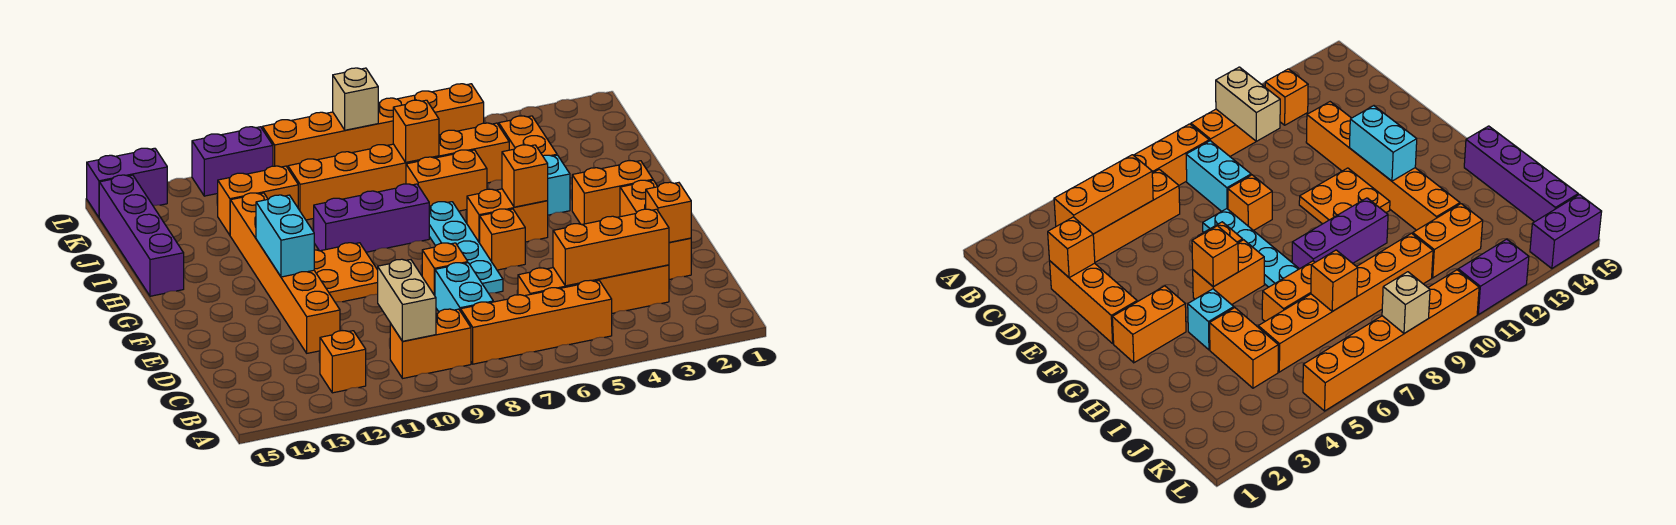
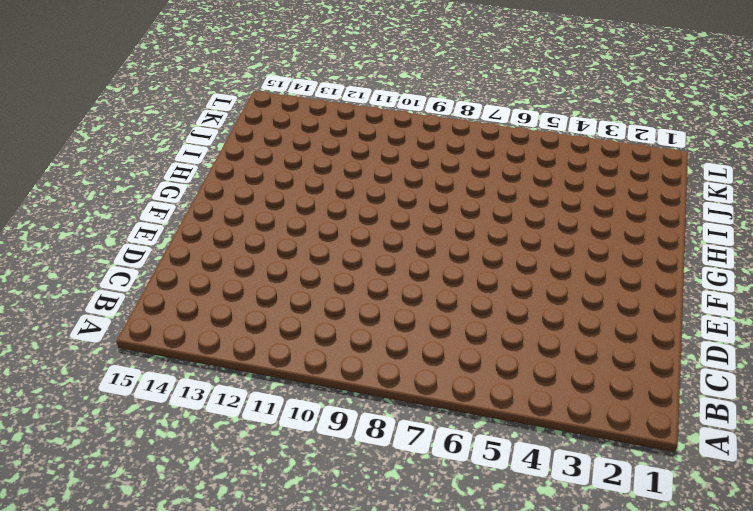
none -> orange 1x4 brick [461,280,612,364]
none -> orange 1x2 brick [390,309,471,378]
none -> orange 1x1 brick [320,331,366,393]
none -> orange 1x4 brick [518,265,669,313]

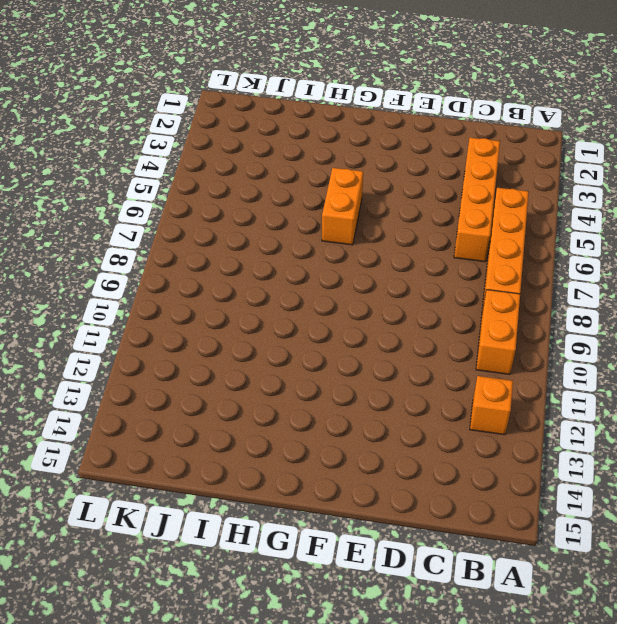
none -> cyan 1x2 brick [435,263,493,312]
none -> orange 1x3 brick [620,180,691,280]
none -> orange 1x6 brick [230,193,340,353]
none -> cyan 1x4 plate [429,202,503,293]

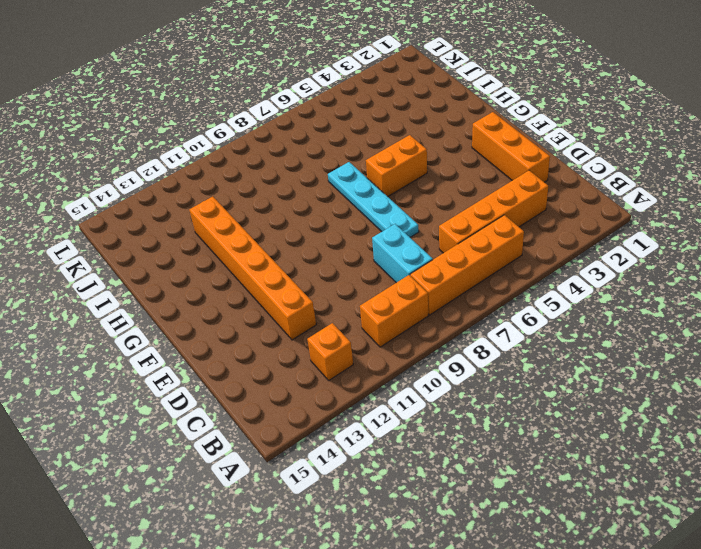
none -> orange 1x1 brick [422,243,468,296]
none -> orange 1x1 brick [480,209,525,270]
none -> orange 2x2 plate [314,243,378,302]
none -> orange 1x2 brick [572,161,653,225]

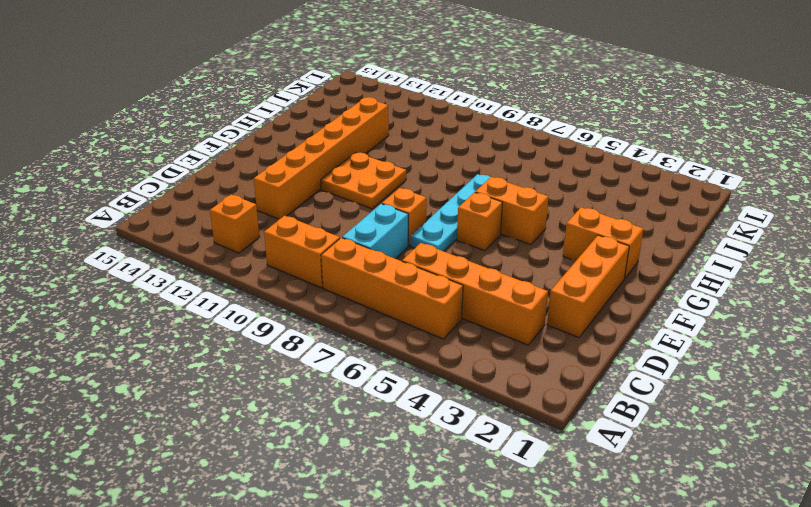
none -> cyan 1x1 brick [543,155,570,215]
none -> purple 1x3 brick [314,184,429,252]
none -> purple 1x4 brick [99,175,184,296]
none -> orange 1x2 brick [499,116,557,156]

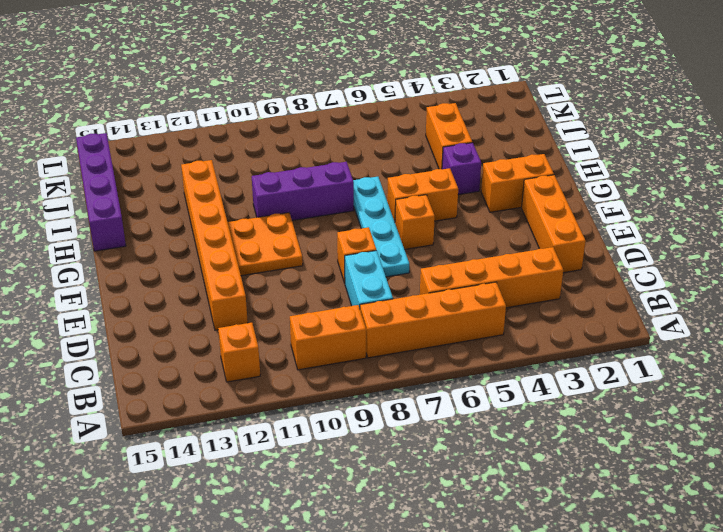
purple 1x1 brick [442,143,481,195] -> cyan 1x1 brick [543,155,570,215]
none -> orange 1x2 brick [406,150,487,211]
none -> orange 1x6 brick [288,123,509,220]
none -> orange 1x2 brick [218,166,298,235]
none -> orange 1x6 brick [262,84,484,168]

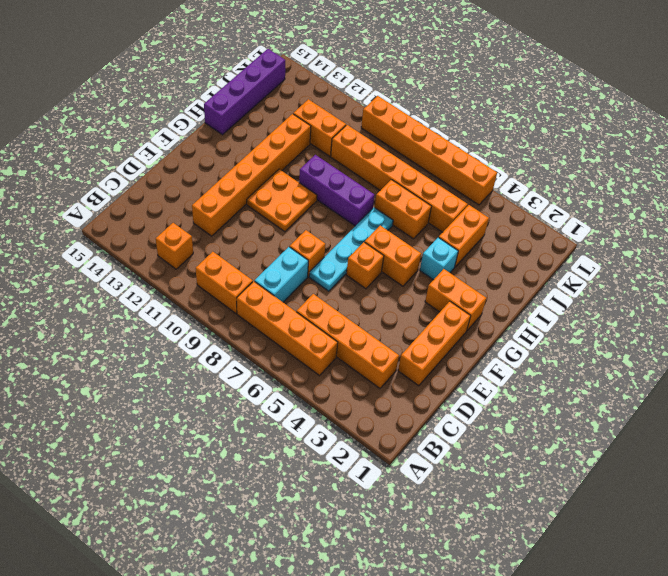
none -> purple 1x2 brick [192,127,273,196]
none -> purple 1x2 brick [87,148,167,217]
none -> tan 1x2 brick [378,259,436,341]
none -> orange 1x3 brick [553,209,669,286]

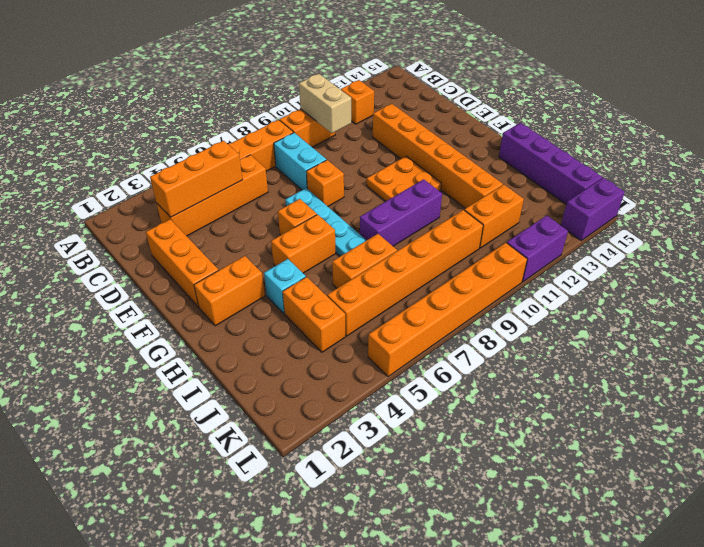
none -> orange 1x1 brick [646,182,691,242]
none -> cyan 1x2 brick [256,195,314,277]
none -> orange 1x1 brick [502,145,548,207]
none -> orange 1x1 brick [393,100,439,162]

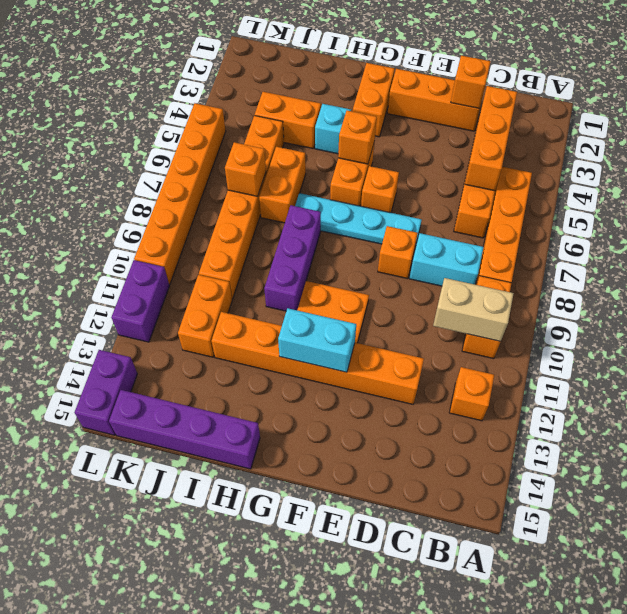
none -> tan 1x1 brick [333,68,378,130]

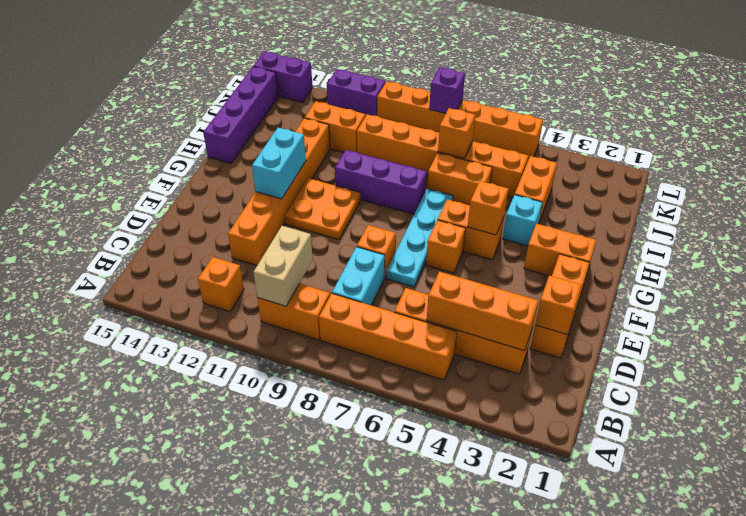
purple 1x1 brick [429,67,465,113] -> tan 1x1 brick [333,68,378,130]

